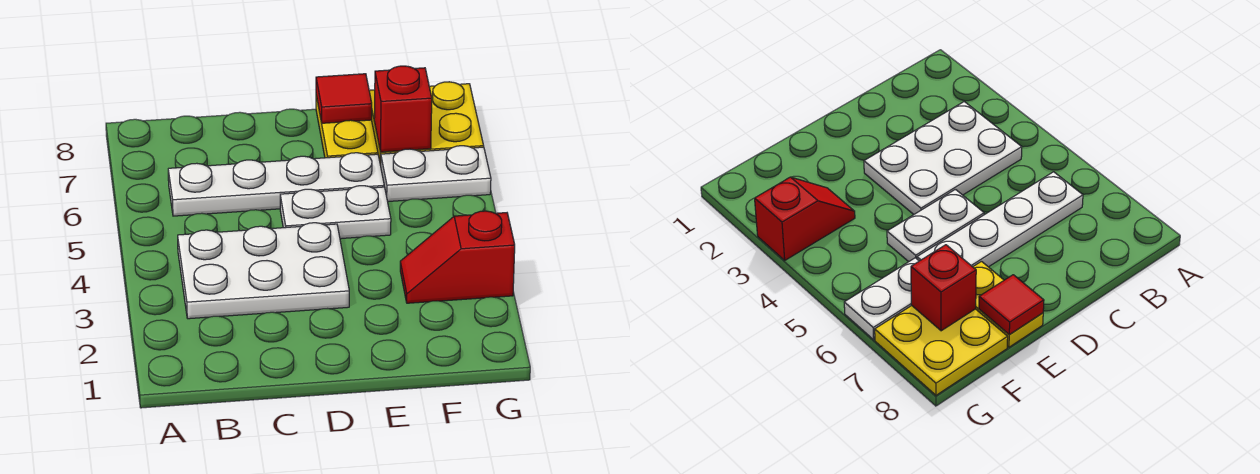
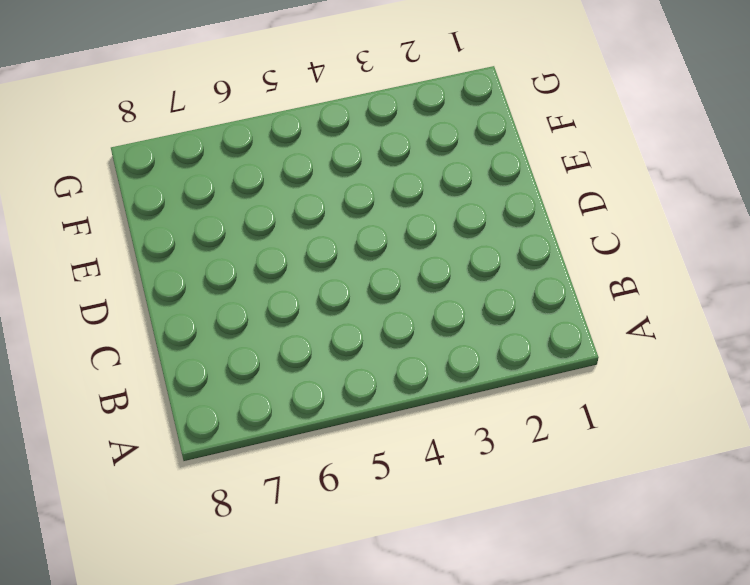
none -> white 2x3 plate [178,223,349,319]
none -> white 1x4 plate [168,153,384,216]

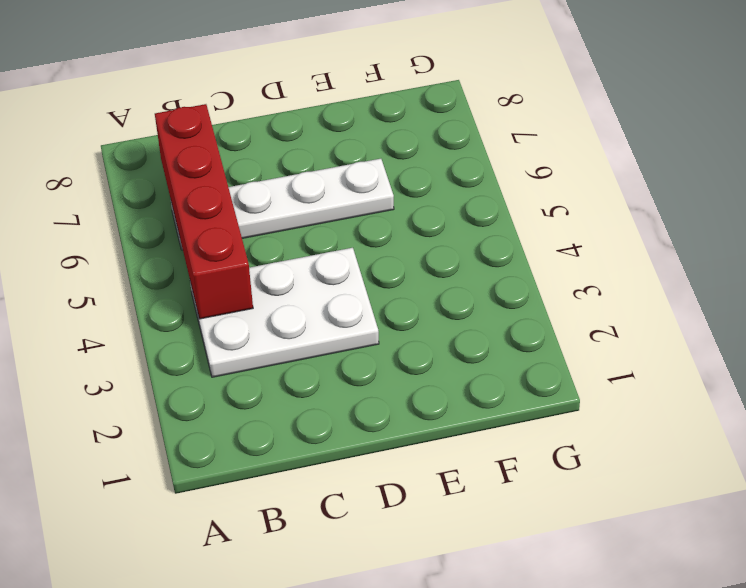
red 1x4 brick [155,104,253,319] -> none
none -> white 1x2 plate [280,186,391,239]
none -> yellow 1x2 plate [316,96,378,158]

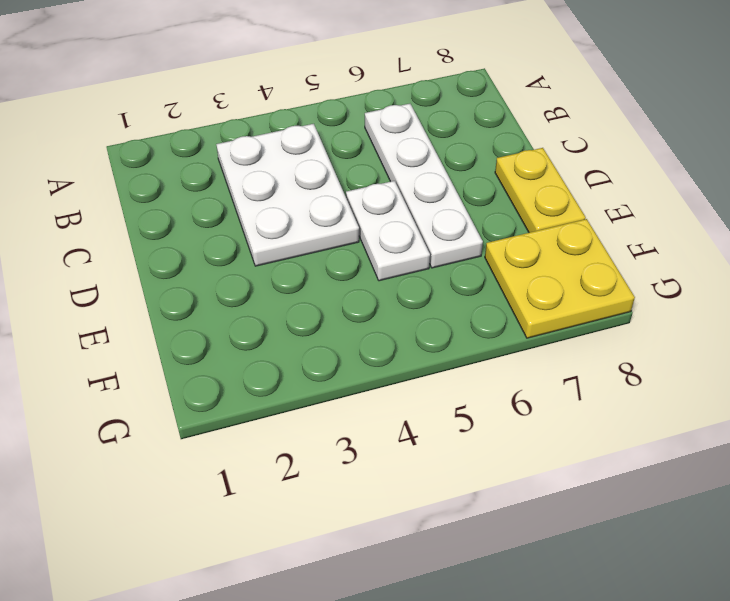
yellow 1x2 plate [495,148,586,233] -> yellow 1x2 plate turned to [316,96,378,158]
none -> red 1x2 slope [400,211,515,303]
none -> white 1x2 plate [381,146,491,202]

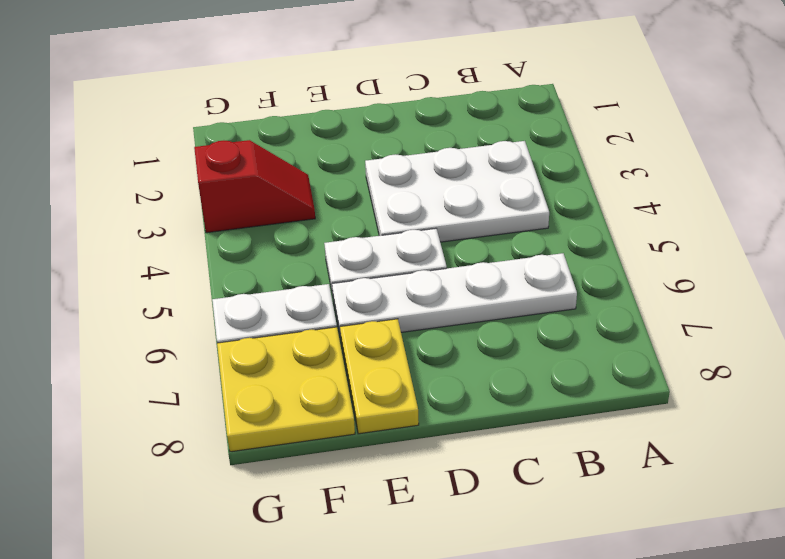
none -> red 1x1 tile [316,74,372,123]
none -> red 1x1 brick [374,66,432,152]

